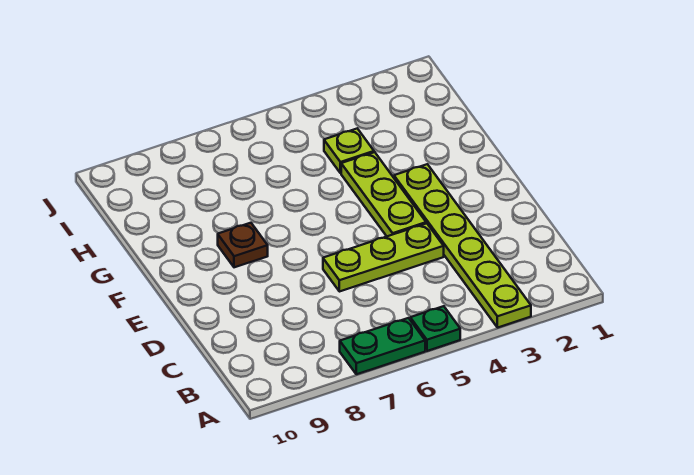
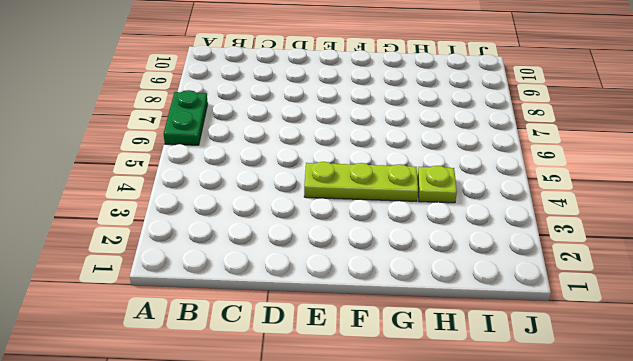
none -> lime 1x6 plate [394,164,531,328]
none -> green 1x1 plate [410,306,460,351]

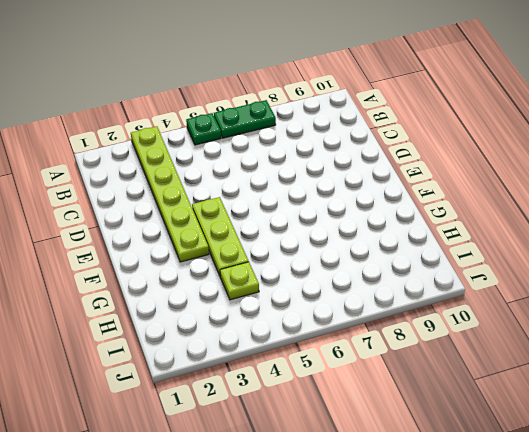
none -> lime 1x3 plate [323,223,444,292]
none -> brown 1x1 plate [218,223,268,267]

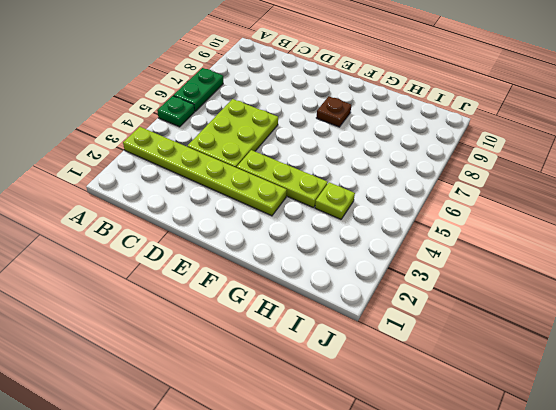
lime 2x3 plate [187,99,278,168] -> lime 1x3 plate [323,223,444,292]

